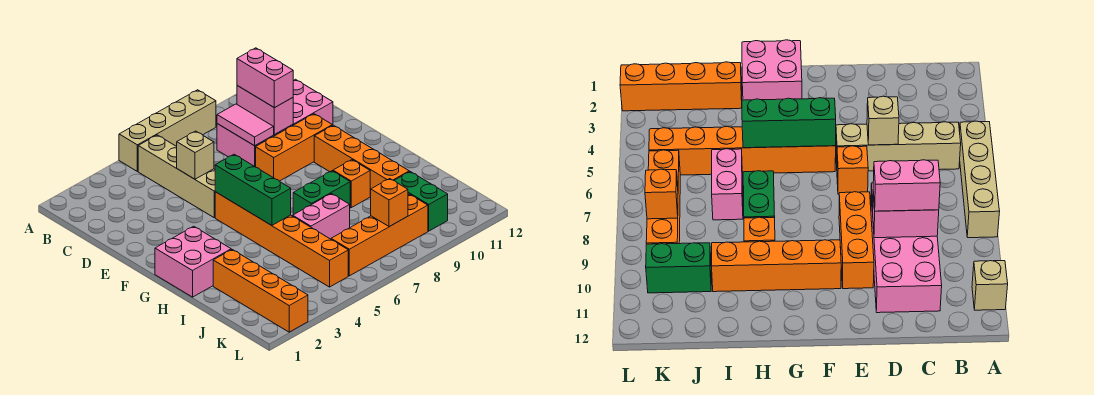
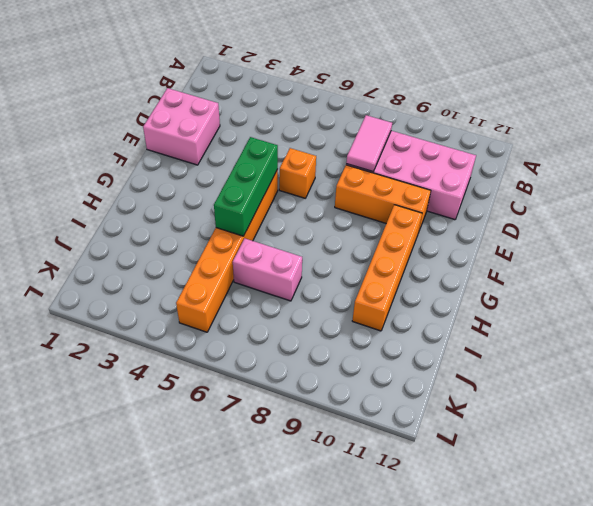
pink 2x2 brick [143,88,220,165] -> pink 2x2 brick moved to [155,226,231,297]
none -> tan 1x4 brick [119,90,216,171]
none -> tan 1x1 brick [972,261,1008,310]
none -> tan 1x4 brick [138,135,215,218]

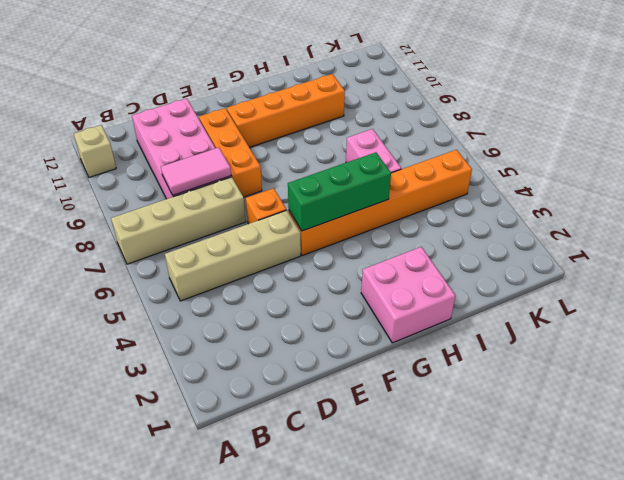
tan 1x4 brick [111,177,246,264] -> tan 1x4 brick turned to [119,90,216,171]
none -> green 1x2 brick [293,171,350,215]
none -> orange 1x1 brick [333,160,370,208]
none -> orange 1x4 brick [213,250,308,332]

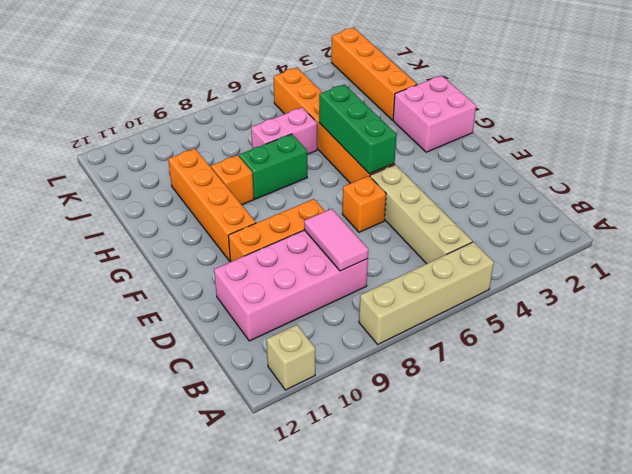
none -> green 1x2 brick [394,172,448,231]
none -> orange 1x4 brick [331,194,428,276]
none -> pink 1x2 brick [237,86,293,134]

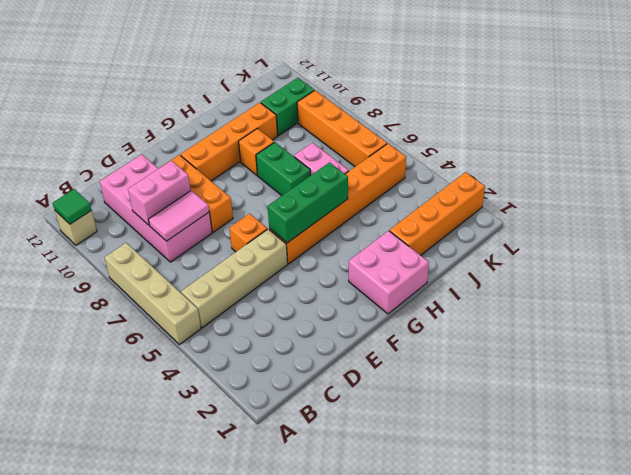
green 1x1 tile [53,189,91,224] -> none
none -> tan 1x1 brick [177,131,214,179]
none -> orange 1x1 brick [370,179,408,227]
none -> pink 1x2 brick [237,48,294,108]

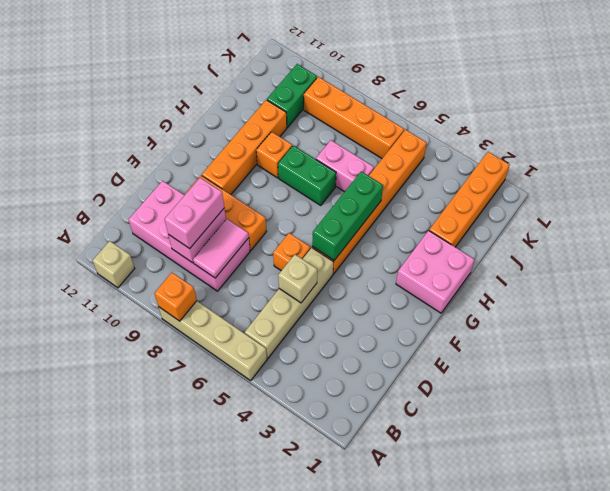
orange 1x1 brick [154,273,197,321] -> orange 1x1 brick moved to [370,179,408,227]

